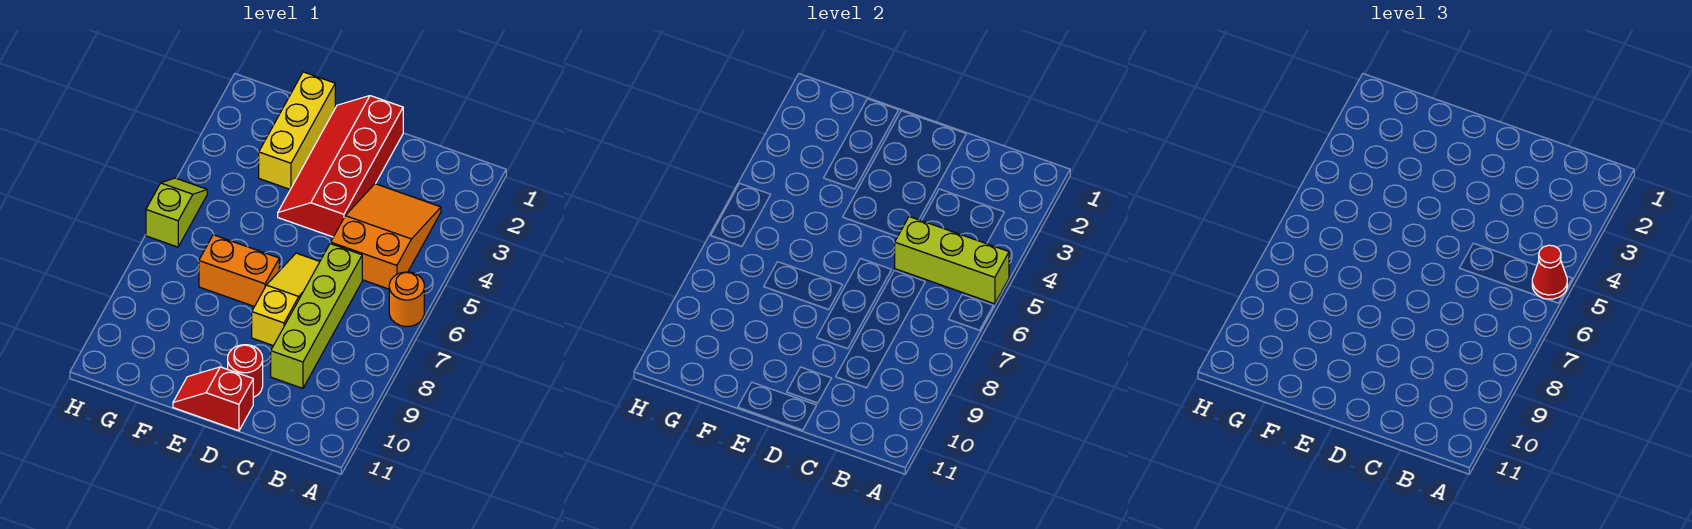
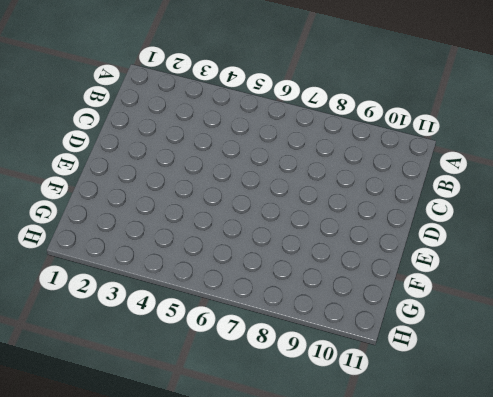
none -> orange 1x1 round brick [389,272,424,327]
none -> orange 2x3 slope [331,184,441,289]
none -> lime 1x4 brick [271,244,362,388]

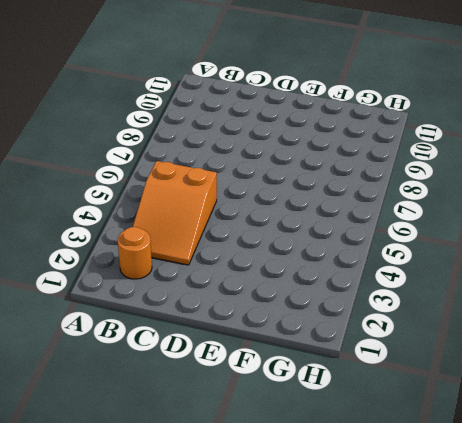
orange 1x1 round brick [118,227,152,279] -> orange 1x1 round brick moved to [389,272,424,327]
none -> lime 1x4 brick [271,244,362,388]
none -> red 2x4 slope [278,96,403,237]
none -> yellow 1x3 slope [252,253,320,346]

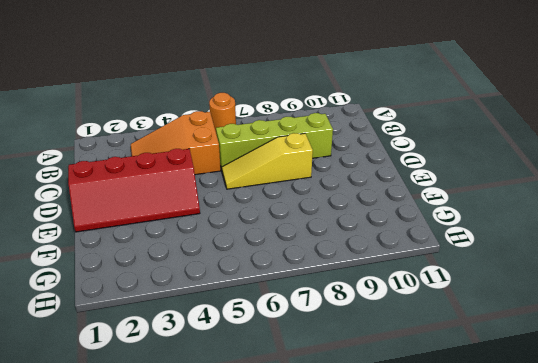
none -> red 1x1 round brick [228,345,263,398]
none -> red 1x2 slope [173,367,253,431]
none -> orange 1x2 brick [199,235,279,307]

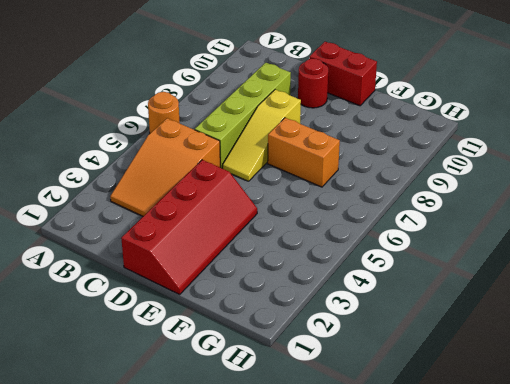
red 1x2 brick [309,42,377,106] -> red 1x2 slope [173,367,253,431]
none -> yellow 1x3 brick [259,72,335,189]
none -> lime 1x2 slope [146,178,207,247]
none -> lime 1x3 brick [895,217,1009,304]

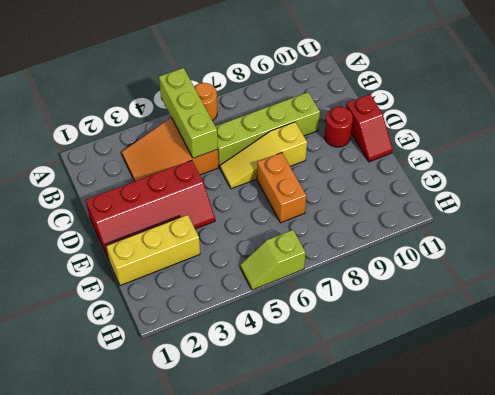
none -> red 1x1 cone [1532,245,1567,299]

